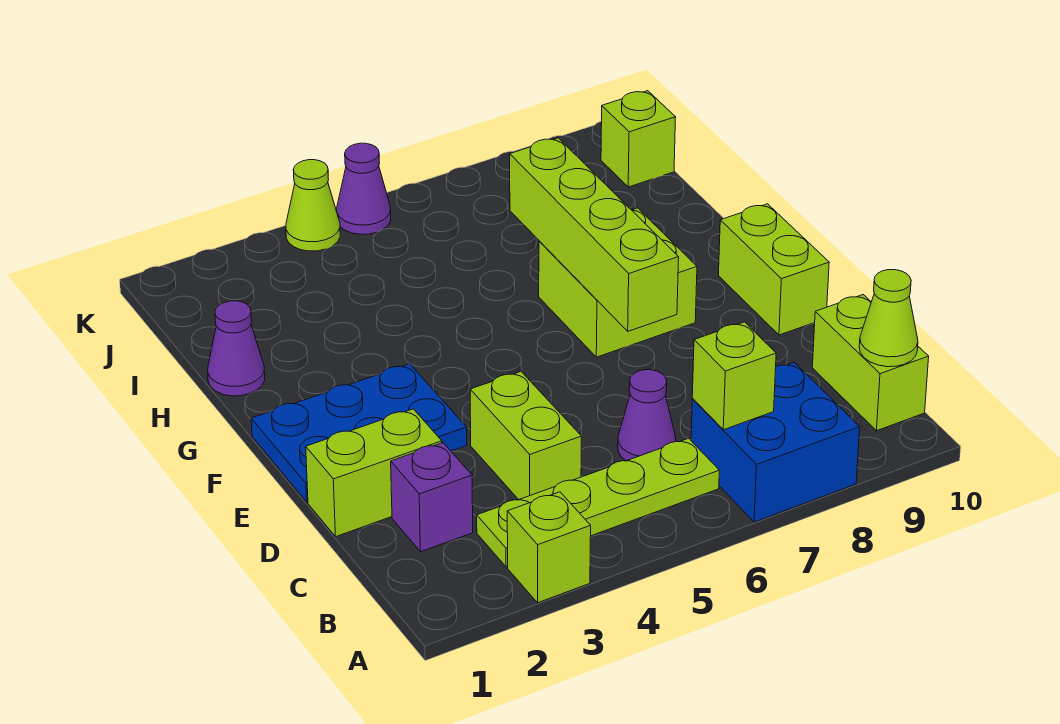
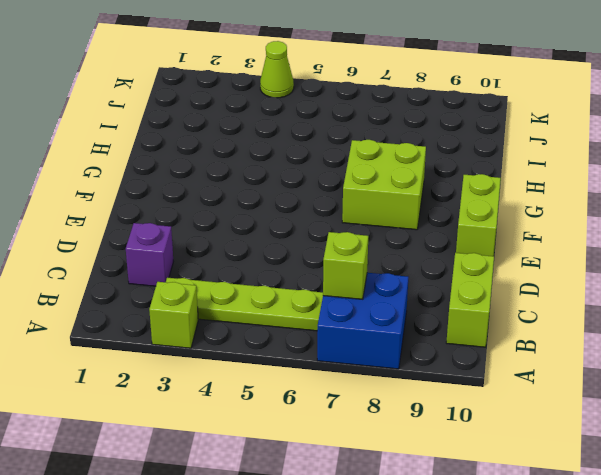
none -> lime 1x2 brick [470,372,581,500]
none -> purple 1x1 cone [618,370,676,461]
none -> lime 1x2 brick [306,409,442,537]

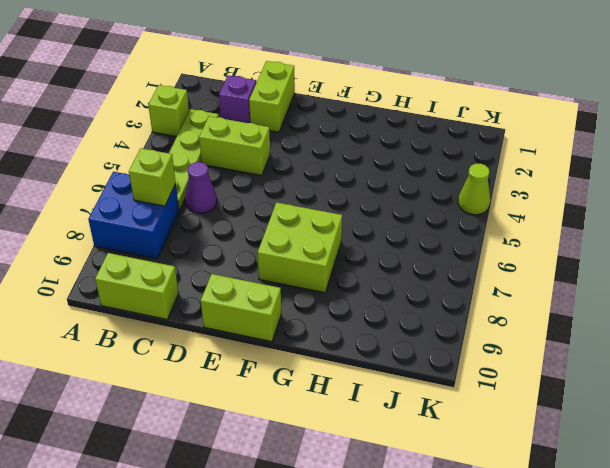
none -> blue 2x3 plate [251,364,467,502]
none -> purple 1x1 cone [208,301,265,396]
none -> lime 1x1 brick [601,91,676,187]

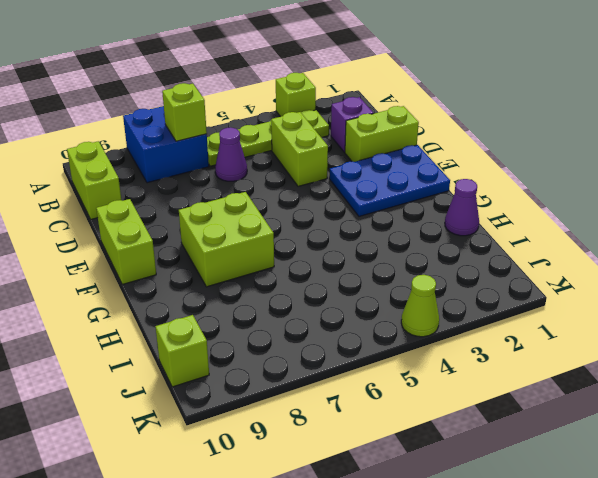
none -> purple 1x1 cone [337,143,391,234]
none -> lime 1x1 cone [859,270,918,367]
none -> lime 1x4 brick [510,138,679,331]

